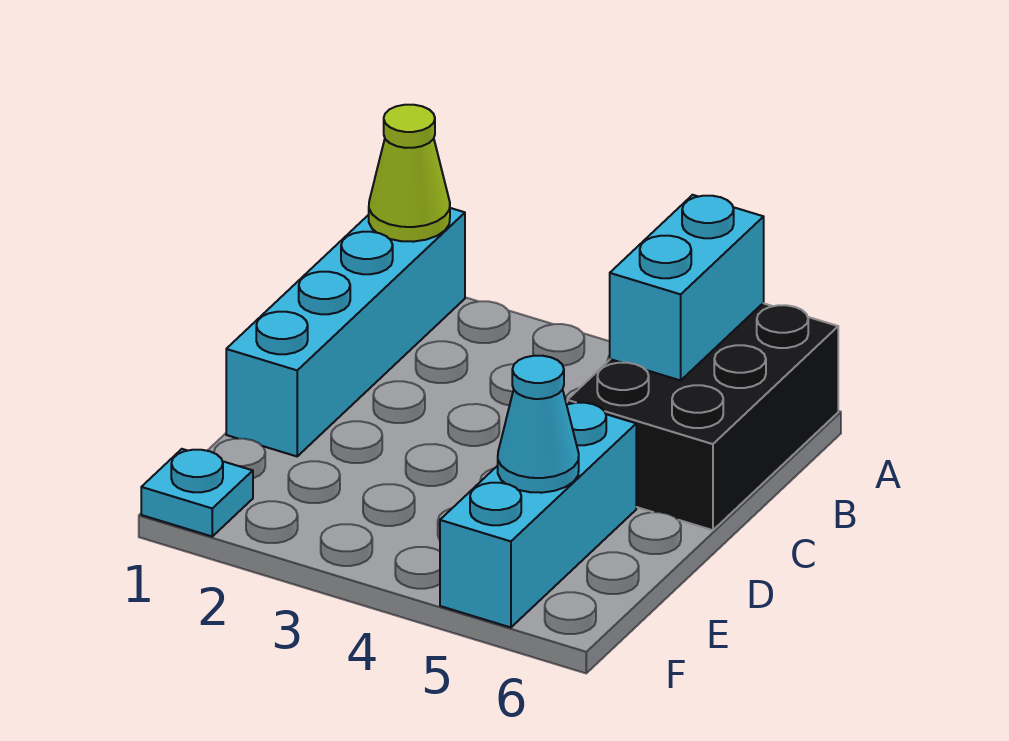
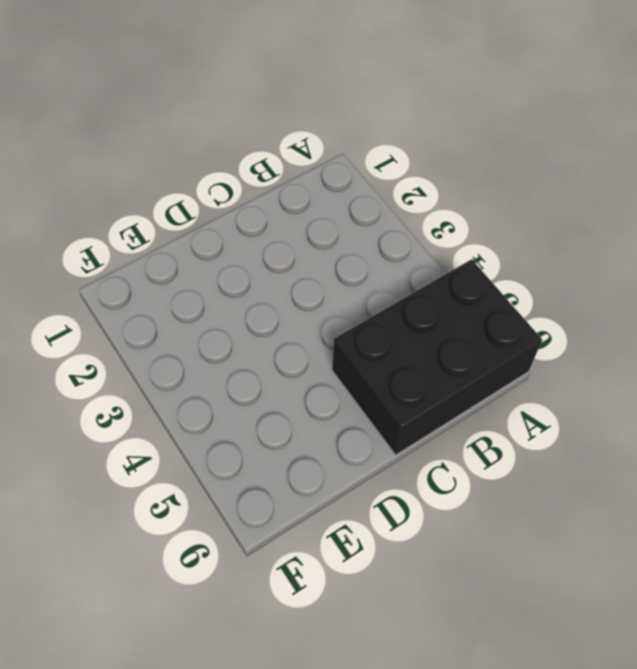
none -> cyan 1x4 brick [226,208,465,456]
none -> cyan 1x3 brick [440,402,636,627]

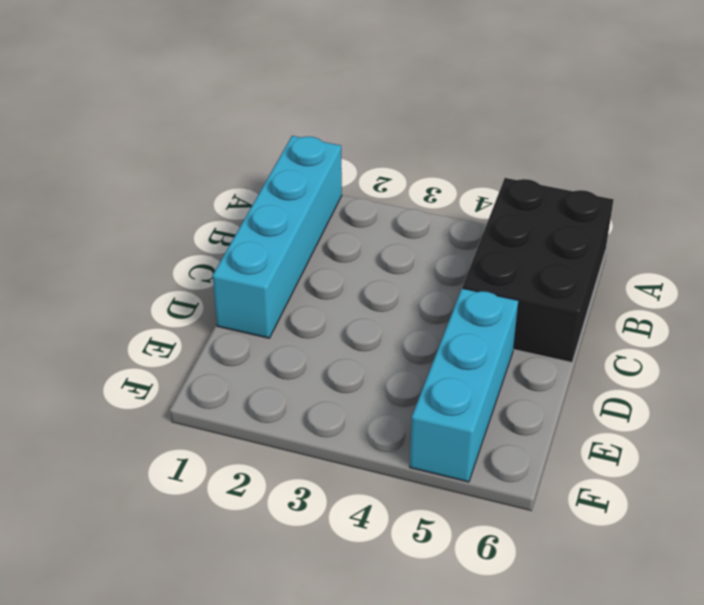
none -> cyan 1x1 plate [141,449,253,536]
none -> lime 1x1 cone [369,105,450,242]

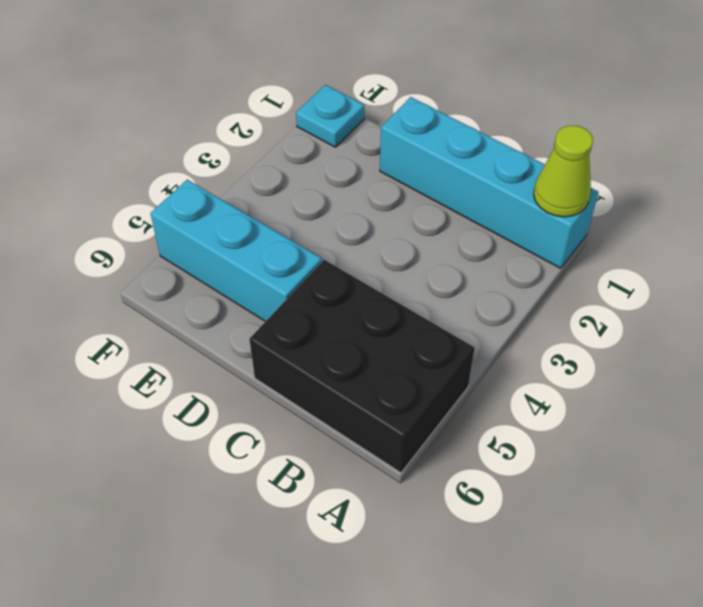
none -> cyan 1x2 brick [610,195,764,380]
none -> cyan 1x1 cone [498,356,579,493]

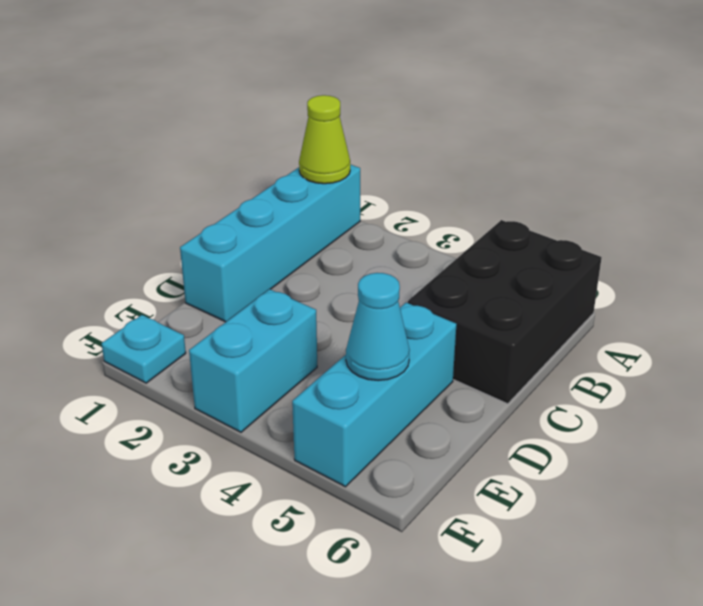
cyan 1x2 brick [189,289,317,432] -> cyan 1x2 brick moved to [610,195,764,380]

